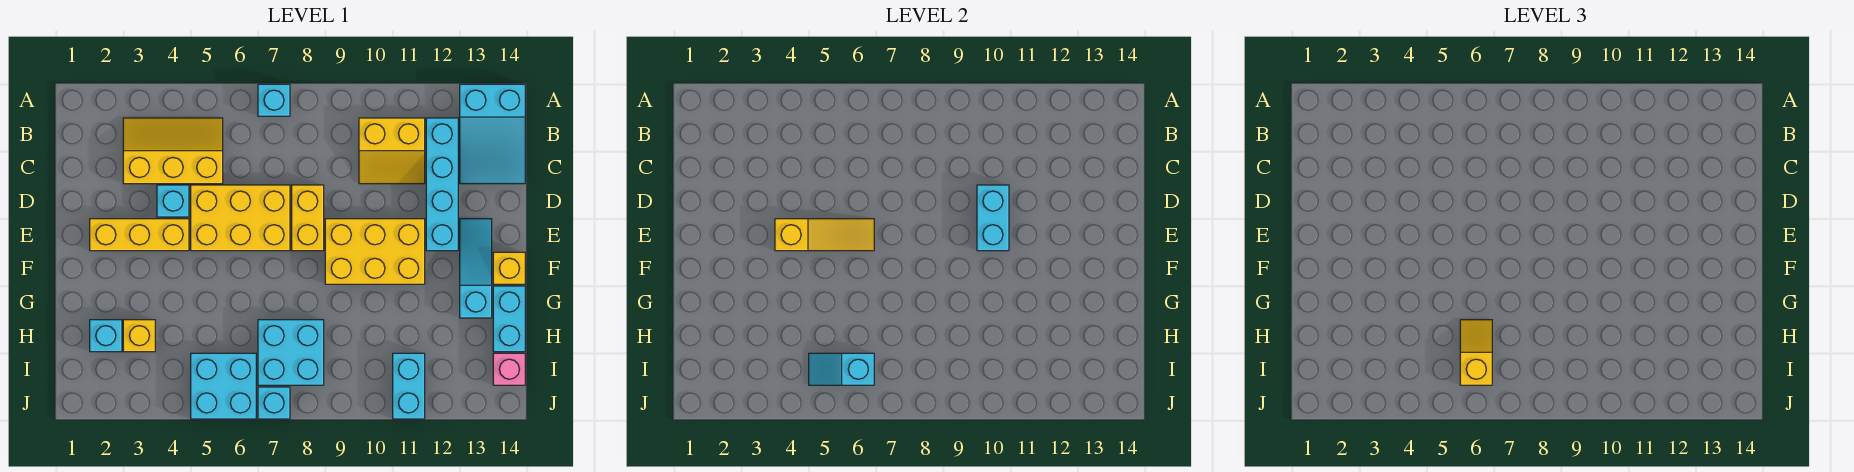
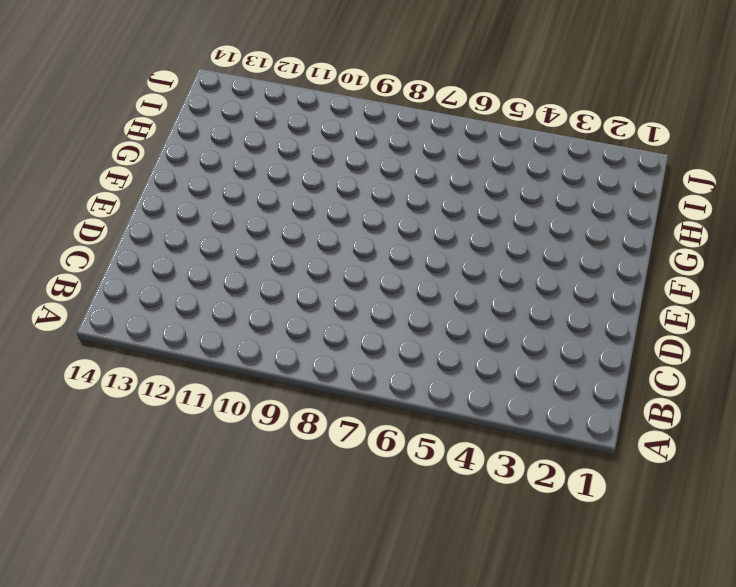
none -> cyan 1x1 brick [258,84,290,116]
none -> cyan 2x3 slope [460,84,525,184]
none -> yellow 2x3 slope [123,118,223,184]

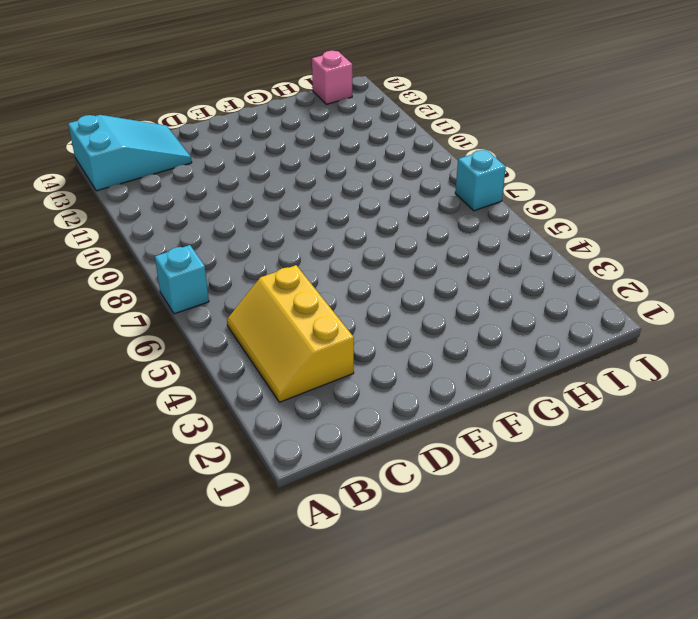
none -> yellow 2x2 slope [359,118,425,184]
none -> cyan 1x4 brick [426,118,458,251]
none -> cyan 1x1 brick [157,185,189,217]

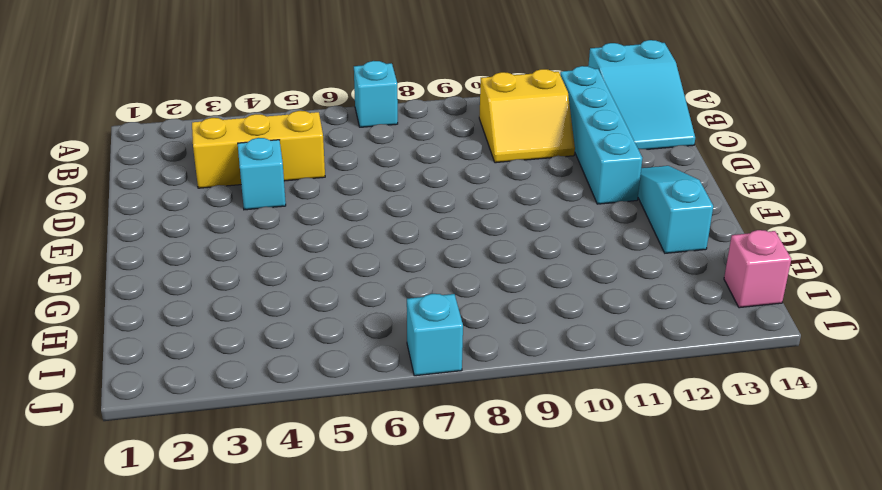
none -> yellow 2x3 brick [191,185,290,251]
none -> yellow 1x2 brick [292,185,324,251]
none -> yellow 1x3 brick [90,219,189,251]

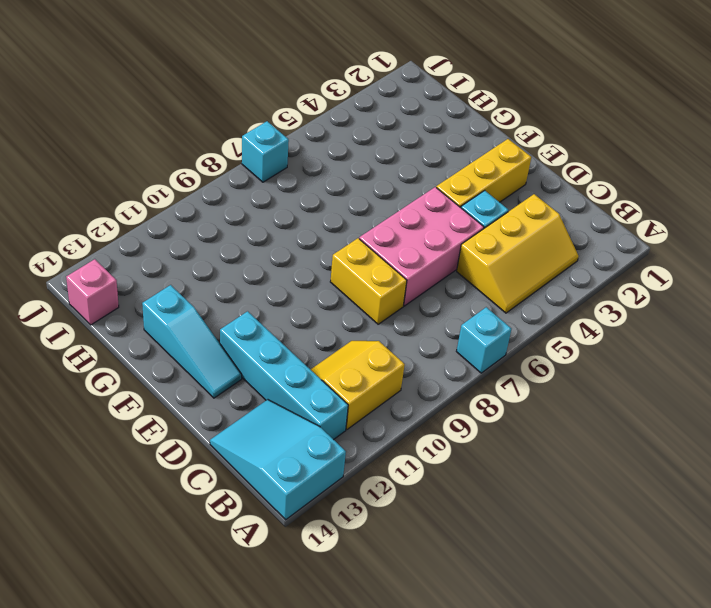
pink 2x3 brick [359,187,484,306] -> yellow 2x3 brick [191,185,290,251]
none -> yellow 2x3 brick [325,219,425,284]
none -> yellow 1x1 brick [493,252,525,284]
none -> cyan 1x2 brick [493,286,525,352]

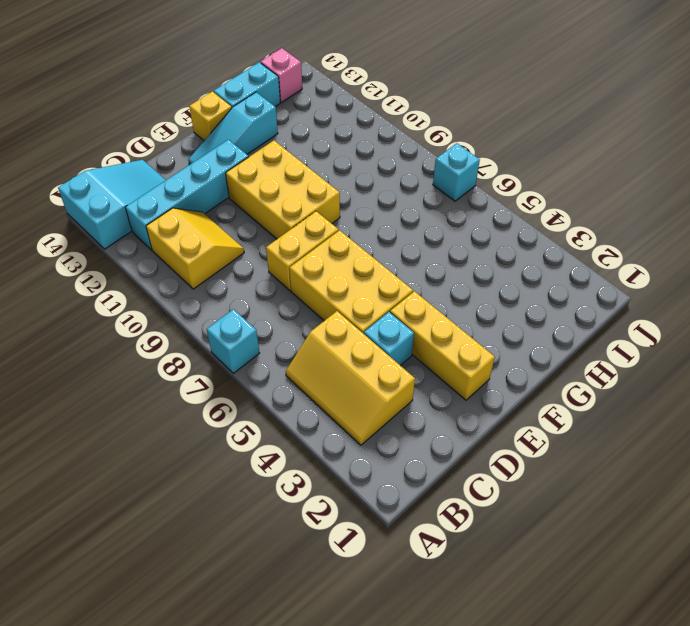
none -> cyan 1x1 brick [90,320,122,352]
none -> yellow 1x1 brick [123,320,155,352]
none -> cyan 2x2 brick [258,320,324,385]

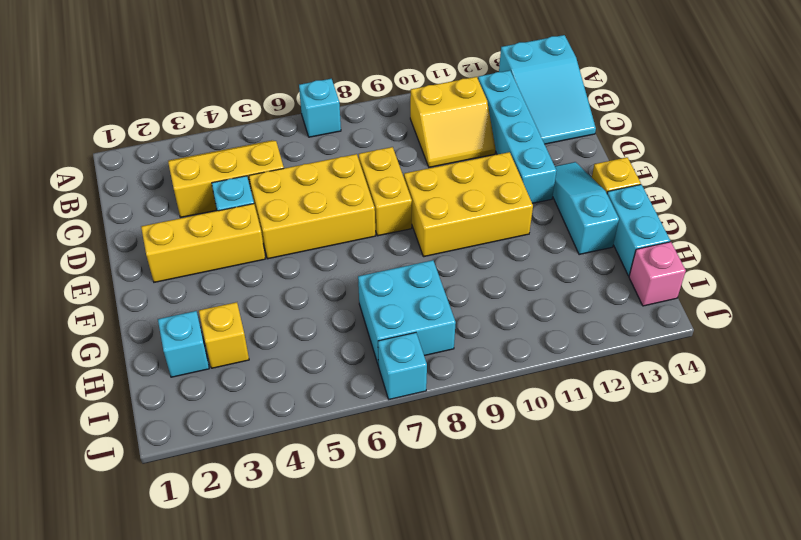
none -> cyan 2x2 brick [191,353,256,419]
none -> cyan 1x2 brick [393,353,425,419]
none -> cyan 1x2 brick [977,185,1009,251]

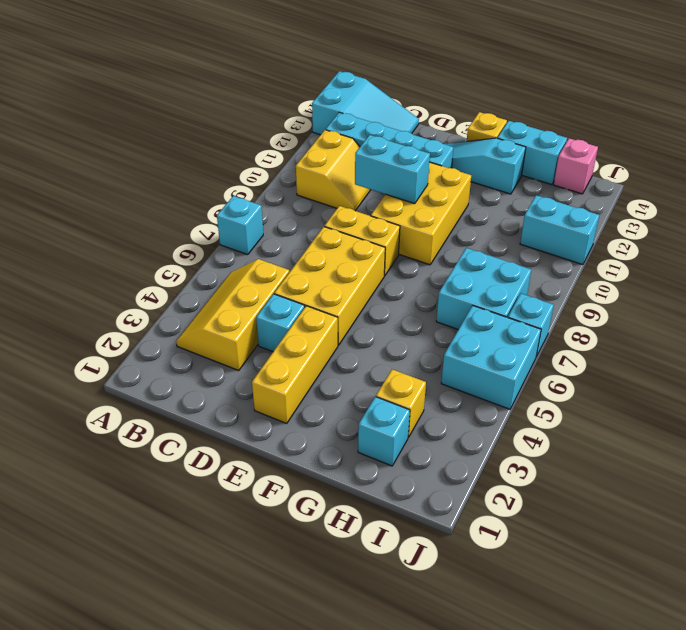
none -> yellow 1x3 slope [775,219,874,251]
none -> cyan 1x2 slope [809,353,874,385]
none -> yellow 1x2 slope [1460,320,1492,385]

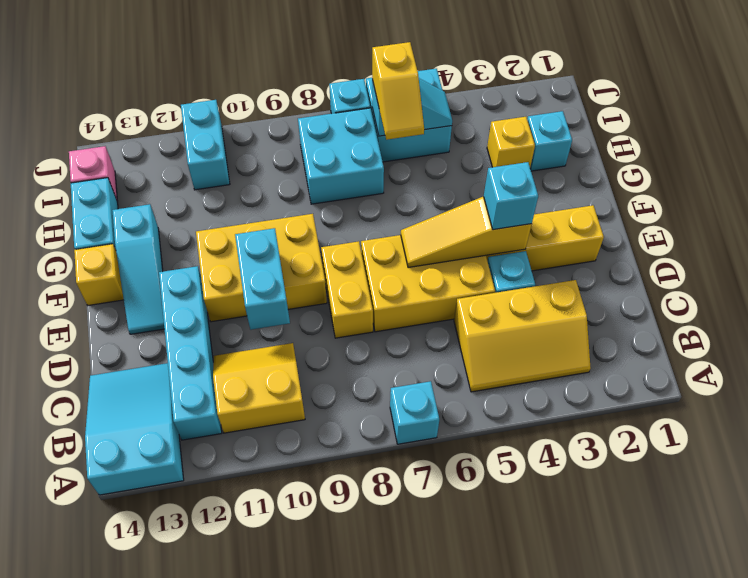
cyan 1x1 brick [484,162,538,230] -> none

